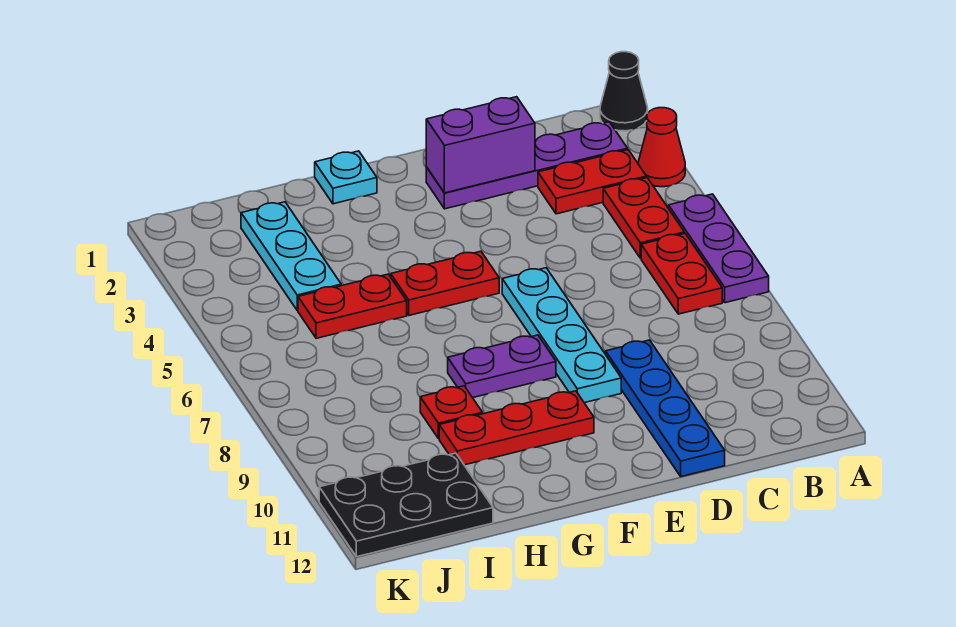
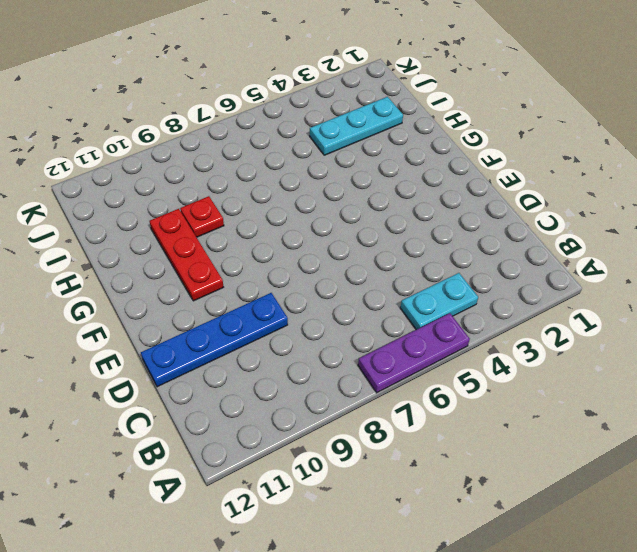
cyan 1x2 plate [400,273,478,330] -> red 1x2 plate [603,178,684,258]
none -> black 1x1 cone [600,52,648,131]
none -> red 1x1 cone [638,108,685,187]
none -> purple 1x4 plate [426,122,628,209]

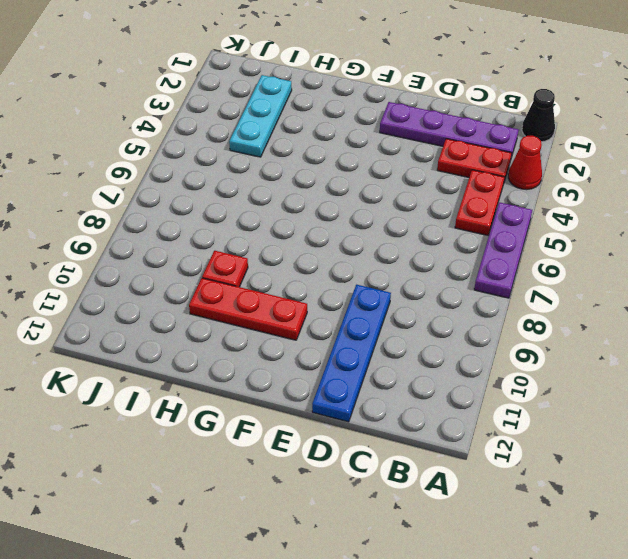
none -> red 1x2 plate [641,233,722,314]
none -> cyan 1x4 plate [502,268,621,403]
none -> red 1x2 plate [391,251,499,315]

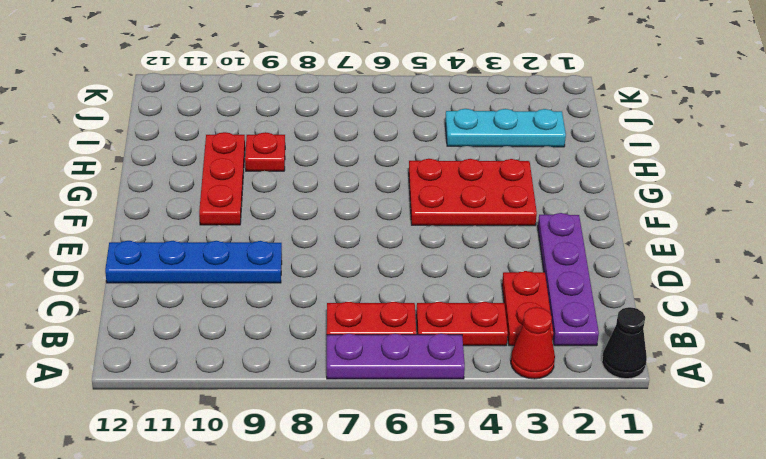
red 2x3 plate [409,159,537,226] -> red 1x2 plate [391,251,499,315]
none -> cyan 1x4 plate [502,268,621,403]
none -> purple 1x2 plate [448,335,556,398]
none -> cyan 1x1 plate [315,151,377,204]

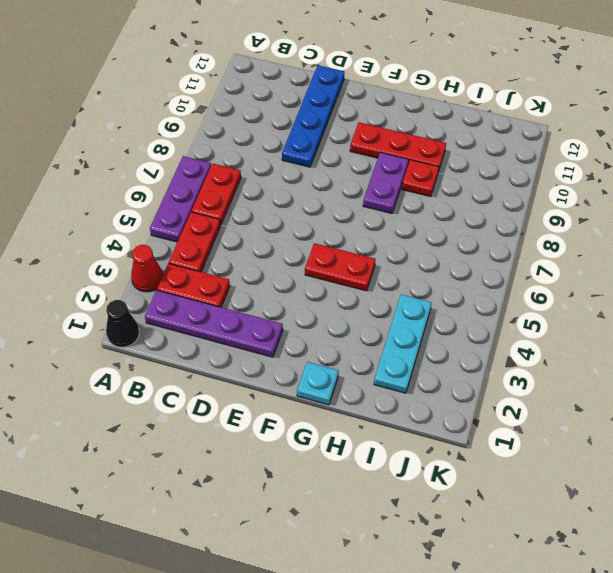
purple 1x2 plate [363,152,409,214] -> purple 1x2 plate turned to [448,335,556,398]
none -> cyan 1x4 plate [502,268,621,403]
none -> red 1x2 plate [298,274,407,338]
none -> black 2x3 plate [319,453,493,557]

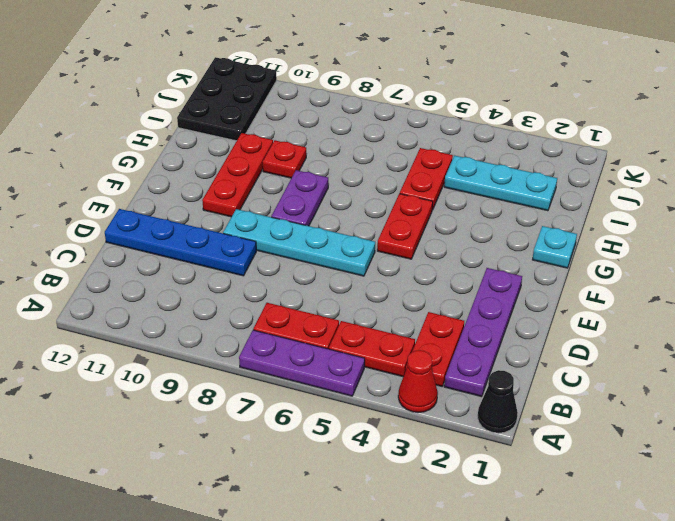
none -> purple 1x2 brick [426,97,535,193]

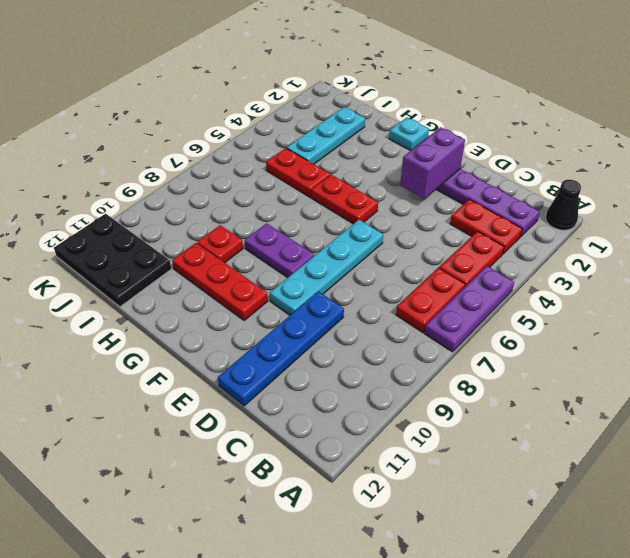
purple 1x2 brick [400,127,465,199] -> purple 1x2 brick turned to [426,97,535,193]
none -> red 1x1 cone [638,108,685,187]

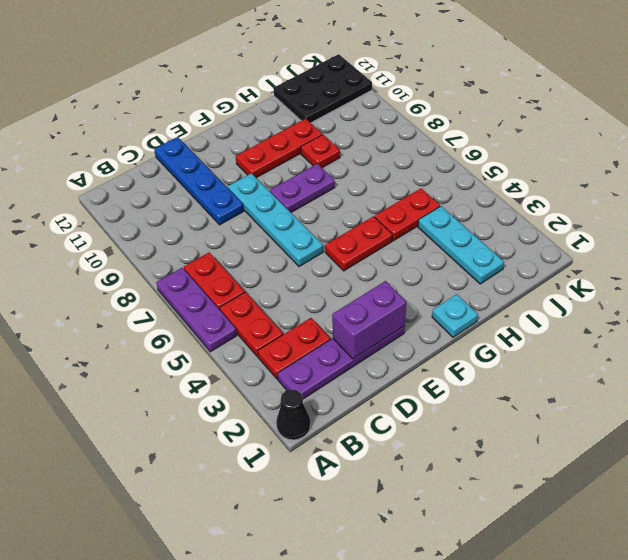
none -> red 1x1 cone [638,108,685,187]

